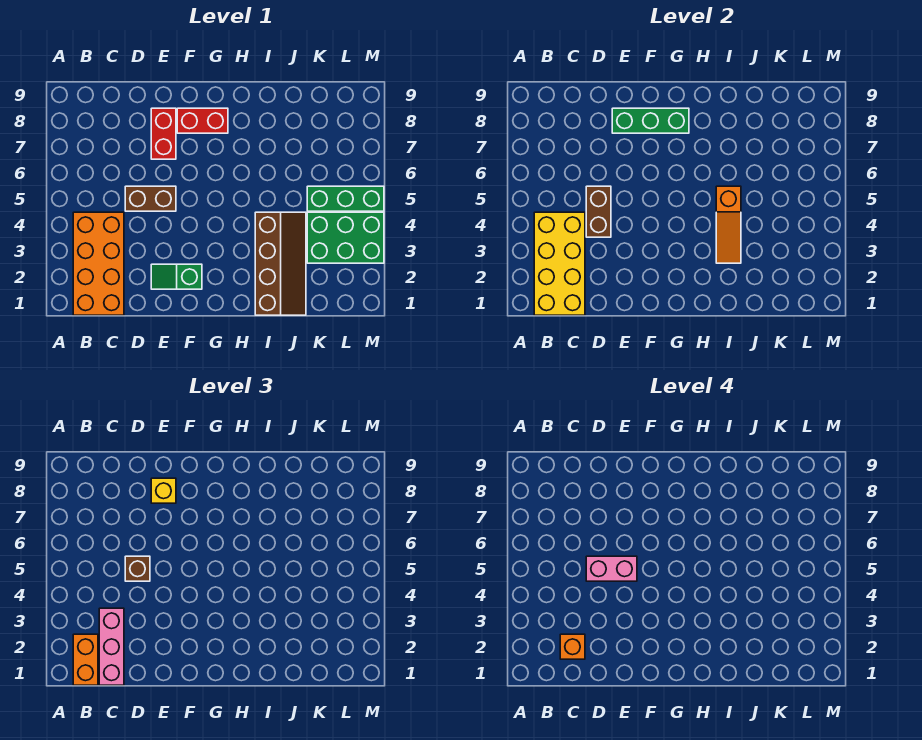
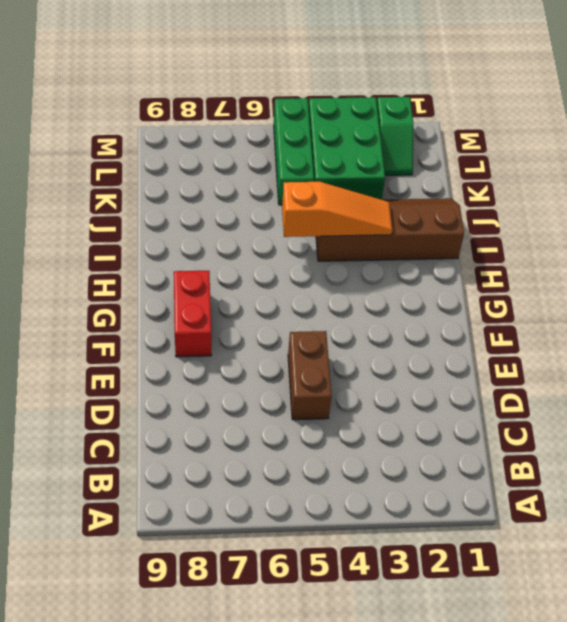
green 1x2 slope [377,97,413,175] -> green 1x2 slope moved to [151,264,202,289]
none -> orange 2x4 brick [73,212,124,315]
none -> red 1x2 brick [151,108,176,159]
none -> yellow 2x4 brick [534,212,585,315]

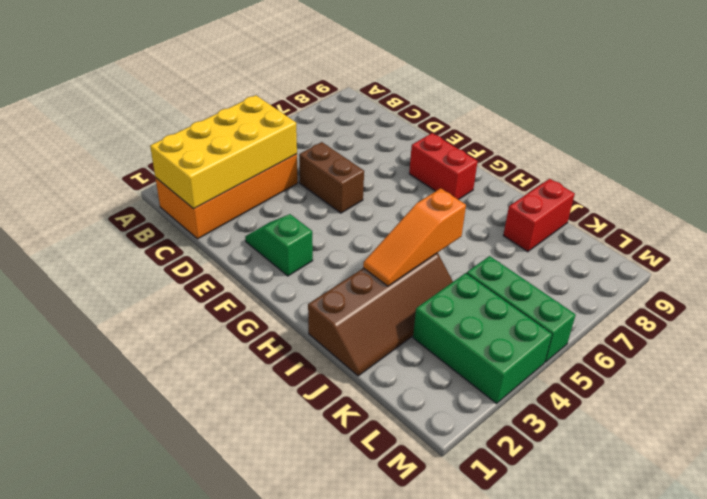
red 1x2 brick [503,179,575,252] -> red 1x2 brick moved to [151,108,176,159]
none -> brown 1x2 brick [586,186,611,237]
none -> green 1x3 brick [612,108,689,133]
none -> orange 1x2 brick [73,634,98,685]

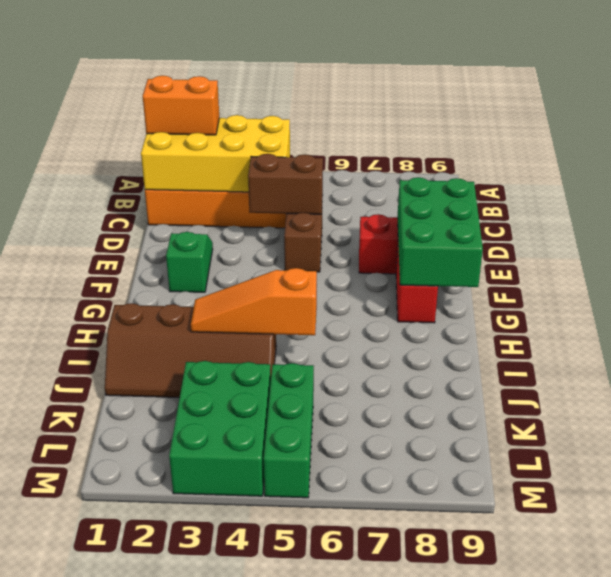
green 2x3 brick [397,177,483,287] -> green 1x3 brick [612,108,689,133]
none -> pink 1x3 brick [99,608,124,685]
none -> brown 1x1 brick [125,556,150,581]
none -> yellow 1x1 brick [151,478,176,503]

